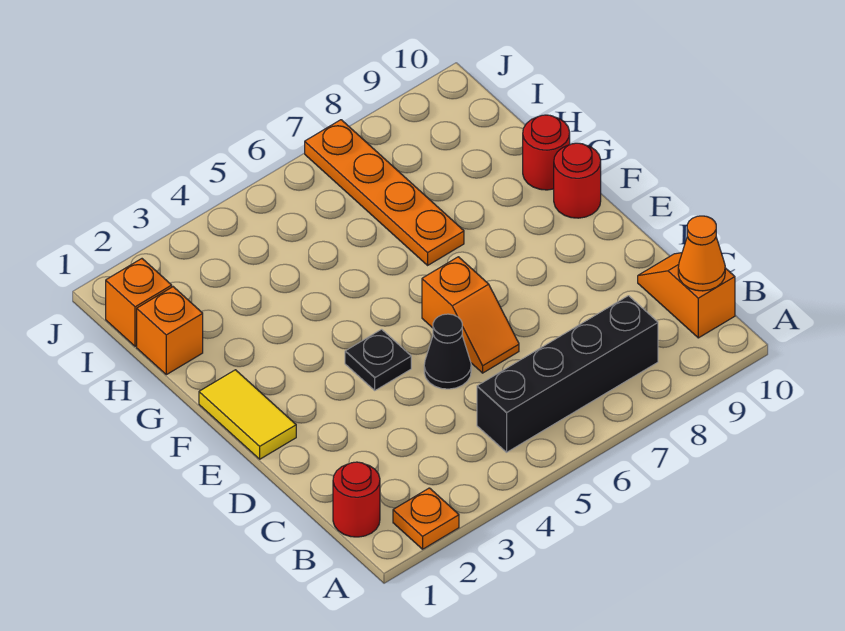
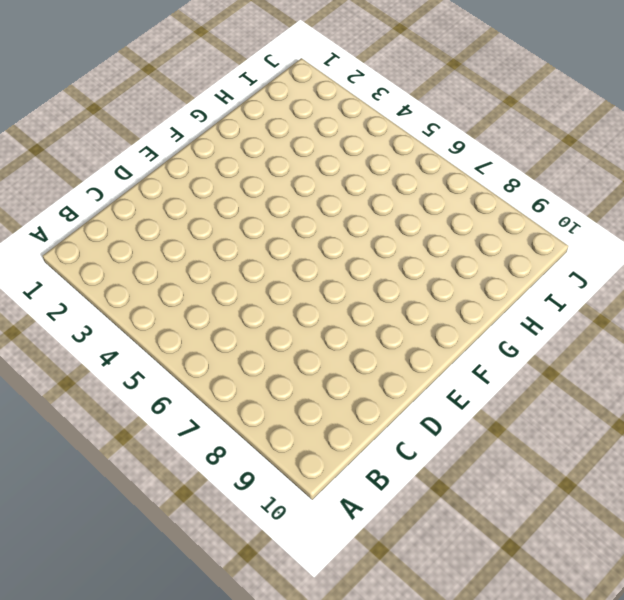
none -> orange 1x1 plate [393,488,459,549]
none -> red 1x1 round brick [333,462,380,537]
none -> black 1x4 brick [477,296,658,452]

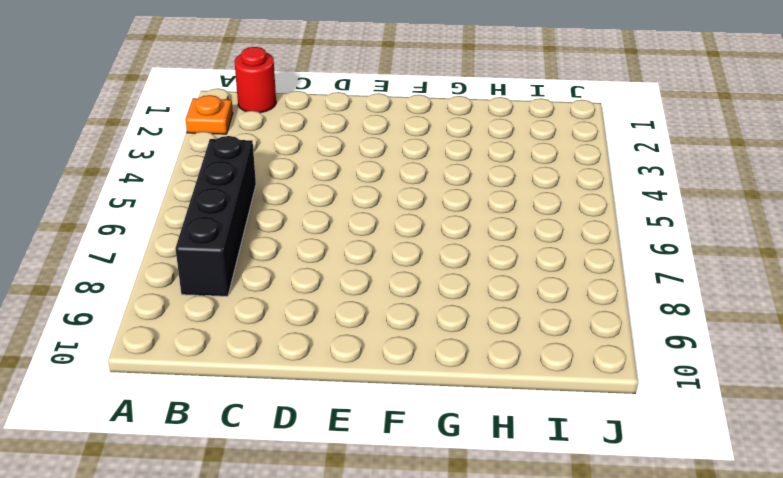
none -> orange 1x2 slope [638,253,735,338]
none -> black 1x1 cone [424,314,471,389]
none -> orange 1x2 slope [422,257,519,373]

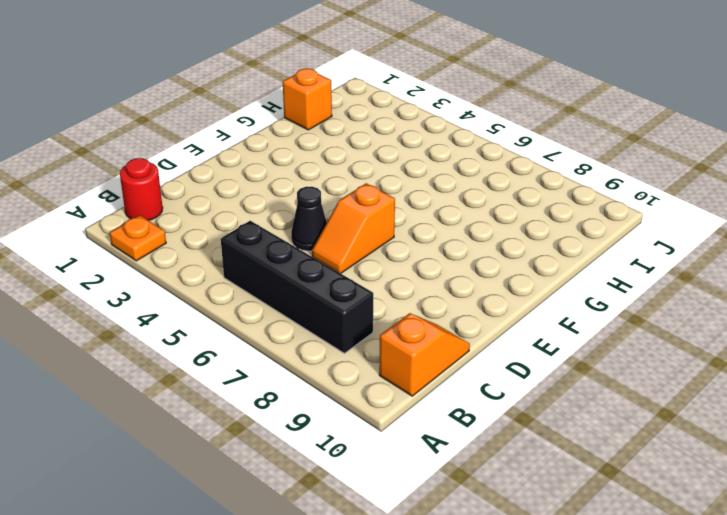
none -> yellow 1x2 tile [199,370,296,459]
none -> black 1x1 plate [345,329,411,390]
none -> red 1x1 round brick [554,143,601,218]

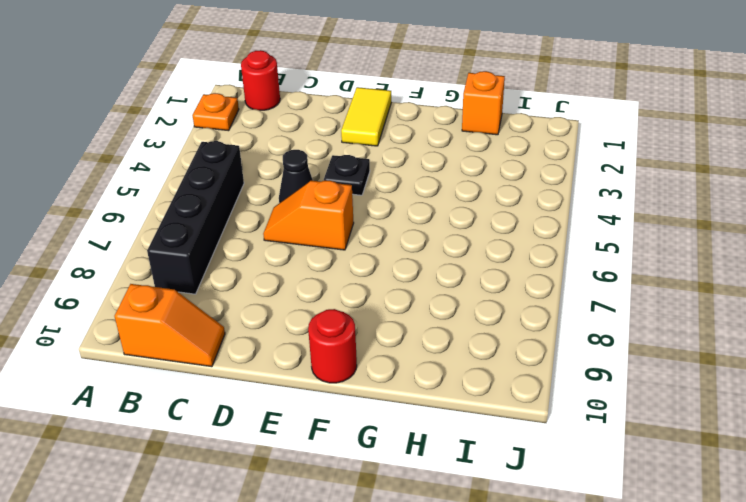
yellow 1x2 tile [341,87,391,146] -> yellow 1x2 tile turned to [199,370,296,459]
none -> orange 1x4 plate [305,120,464,265]
none -> red 1x1 round brick [523,115,570,190]
none -> orange 1x1 brick [106,259,172,346]

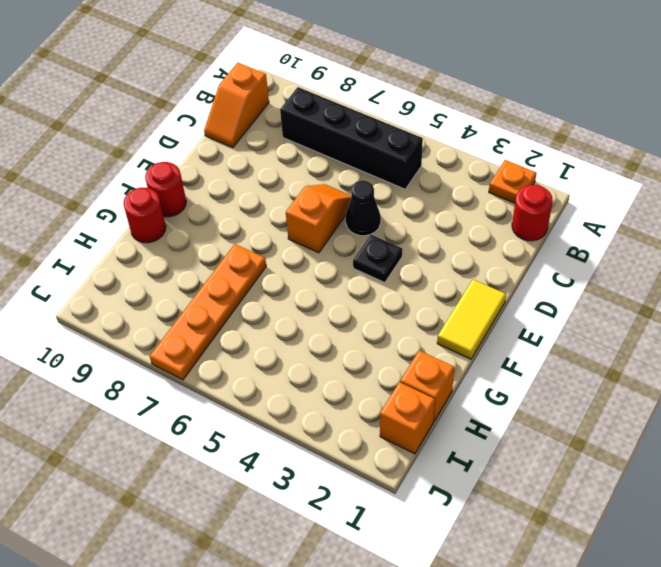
none -> orange 1x1 cone [678,216,725,291]

